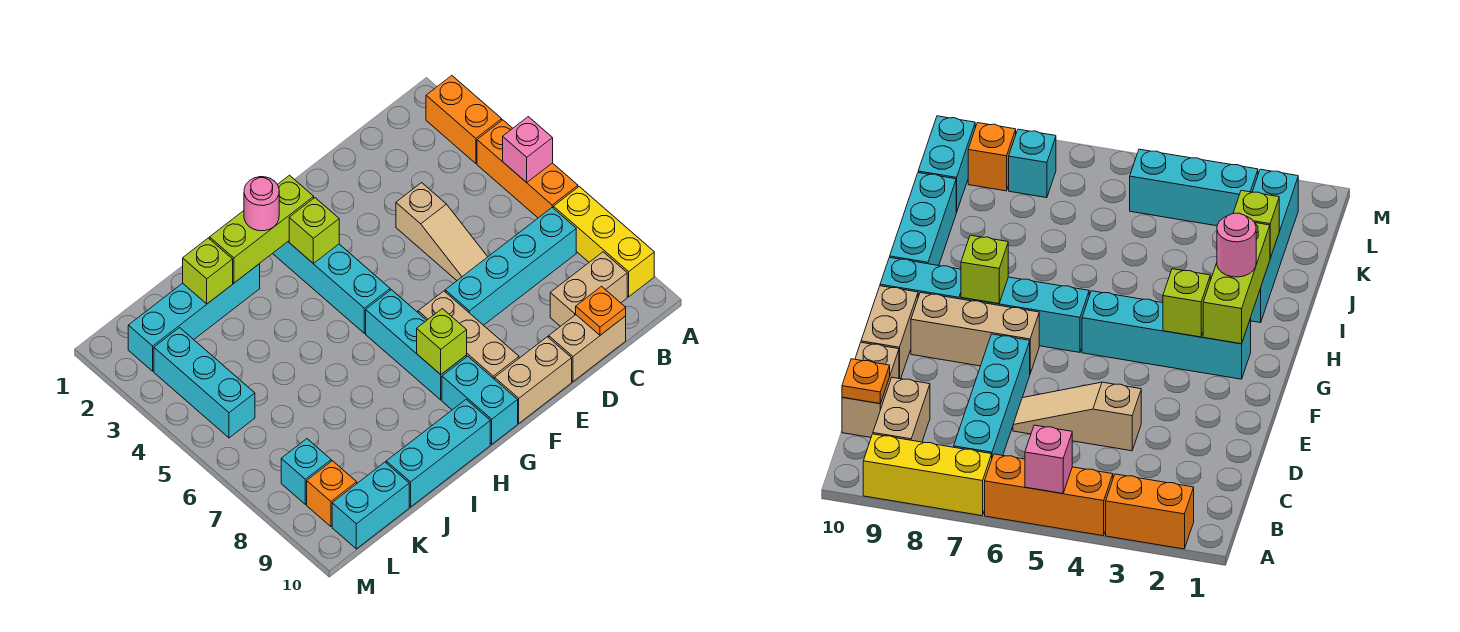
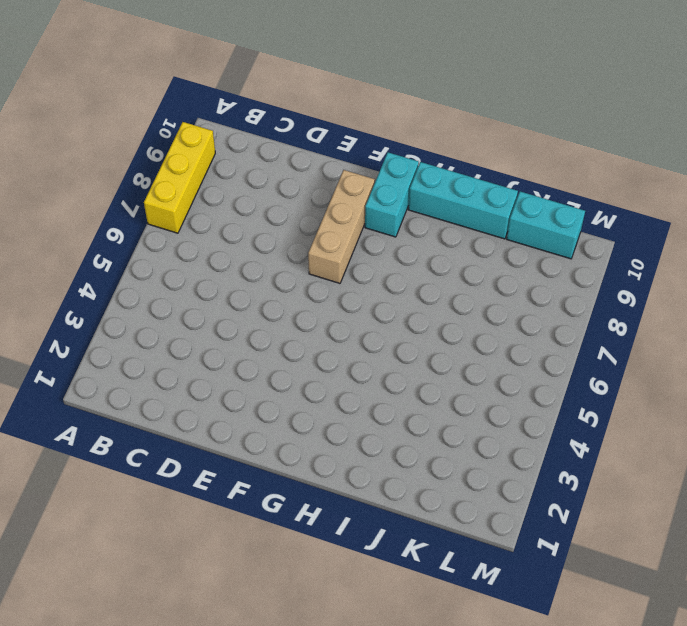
none -> orange 1x2 brick [426,76,502,163]
none -> orange 1x3 brick [477,120,578,218]
none -> cyan 1x4 brick [445,208,576,325]

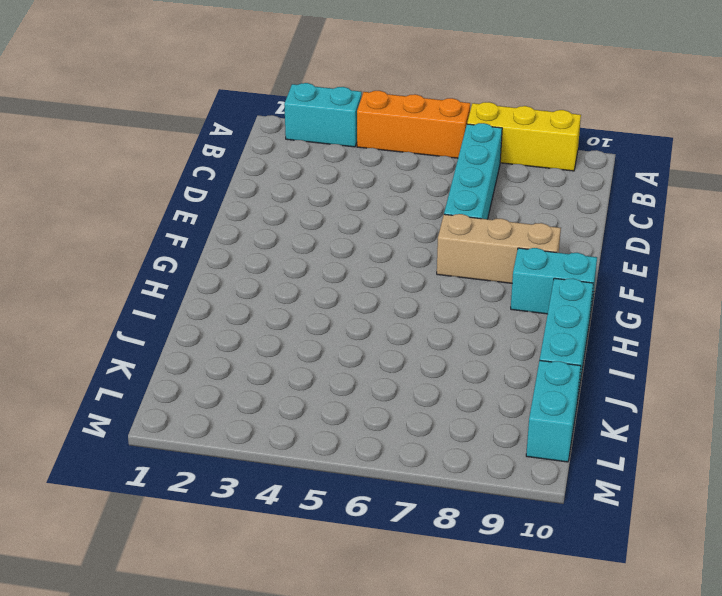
cyan 1x2 brick [284,83,362,147] -> orange 1x2 brick [426,76,502,163]
none -> tan 1x2 brick [550,252,627,326]
none -> tan 1x2 brick [549,315,626,382]
none -> tan 1x3 slope [396,183,487,280]

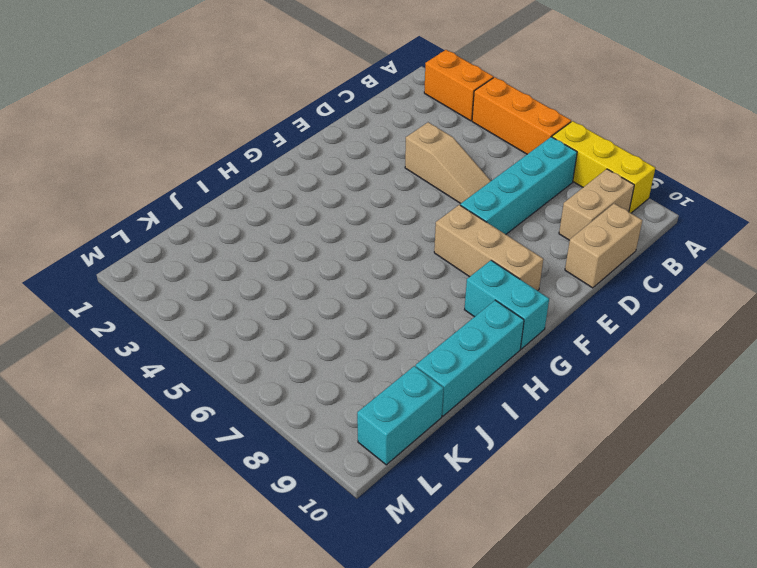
none -> tan 1x2 brick [495,337,572,423]
none -> cyan 1x4 brick [273,241,390,333]
none -> cyan 1x3 brick [366,290,467,400]

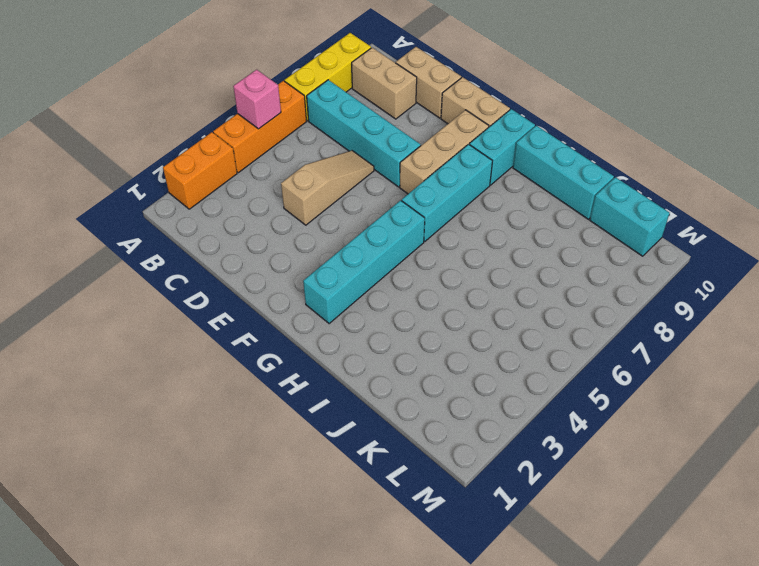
none -> cyan 1x4 brick [128,264,260,371]
none -> cyan 1x3 brick [154,328,255,438]
none -> cyan 1x1 brick [281,439,331,504]

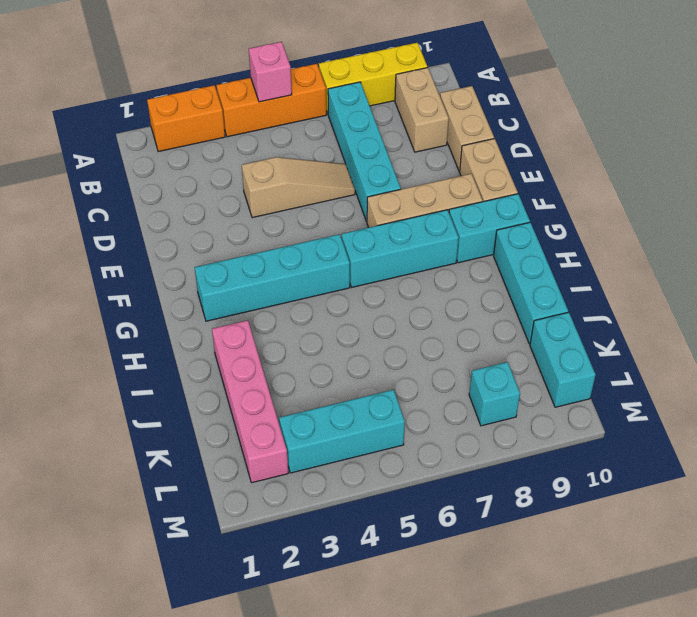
pink 1x4 brick [212,320,288,483] -> cyan 1x4 brick [128,264,260,371]
none -> orange 1x1 brick [307,461,357,527]
none -> orange 1x1 plate [576,287,626,335]
none -> lime 1x3 brick [210,175,314,283]

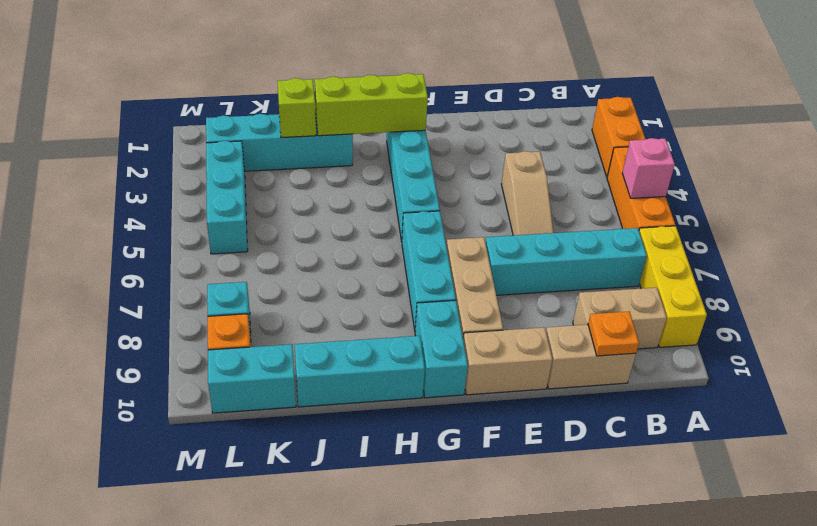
none -> lime 1x1 brick [289,198,339,263]
none -> lime 1x1 brick [417,309,467,374]
none -> pink 1x1 round brick [244,177,279,231]

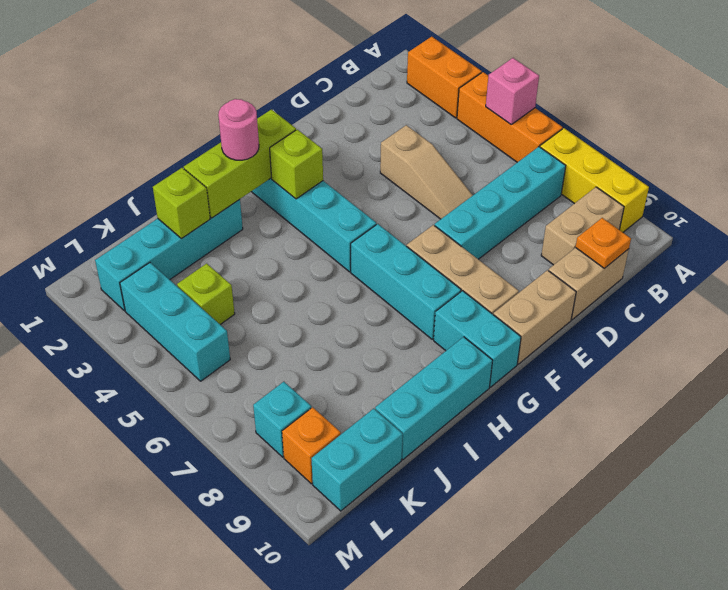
lime 1x1 brick [177,263,235,325] -> lime 1x1 brick moved to [417,309,467,374]

